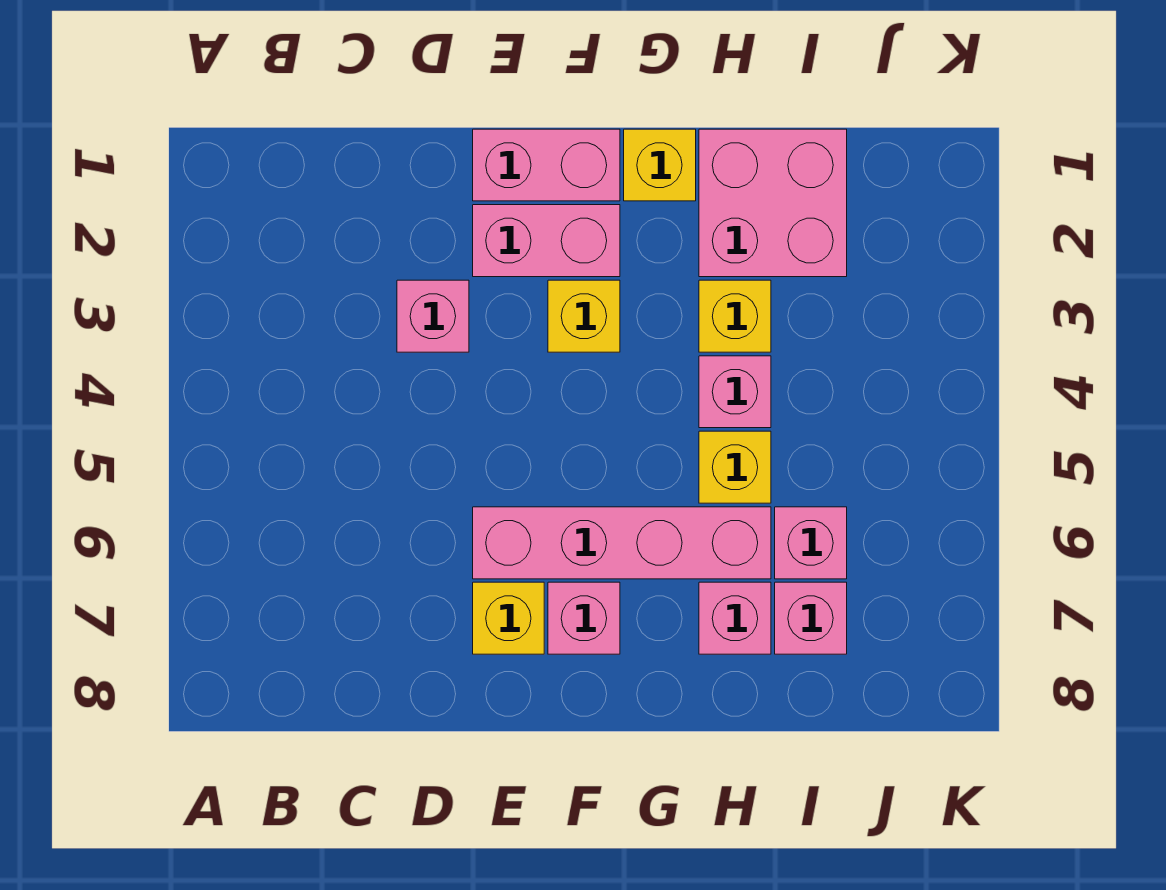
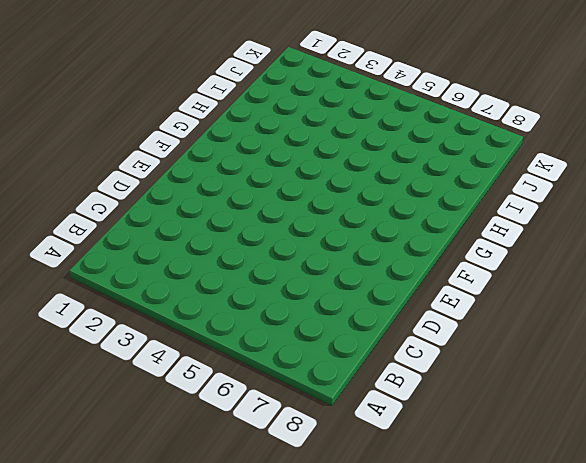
none -> pink 1x1 brick [397,280,469,352]
none -> pink 1x2 brick [473,129,620,201]
none -> pink 1x2 brick [473,205,620,277]

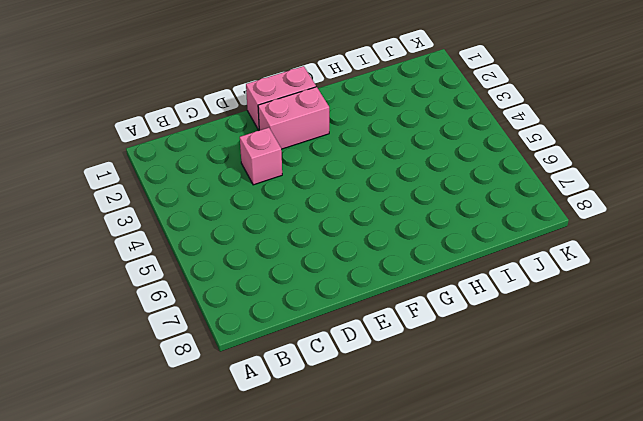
none -> pink 1x4 brick [473,507,771,579]
none -> yellow 1x1 brick [473,582,544,654]
none -> yellow 1x1 brick [548,280,620,352]

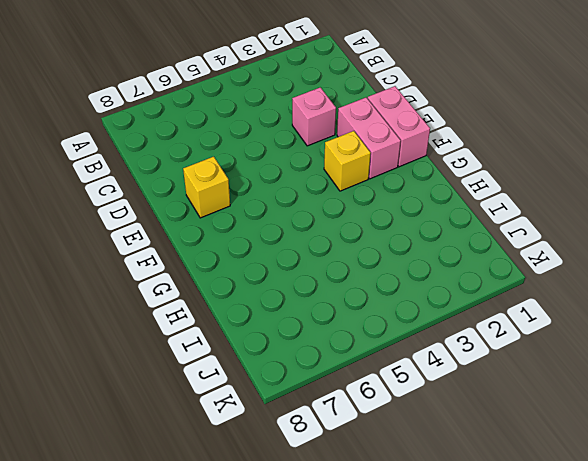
none -> pink 1x4 brick [473,507,771,579]
none -> pink 1x1 brick [548,582,620,654]
none -> yellow 1x1 brick [624,129,696,201]

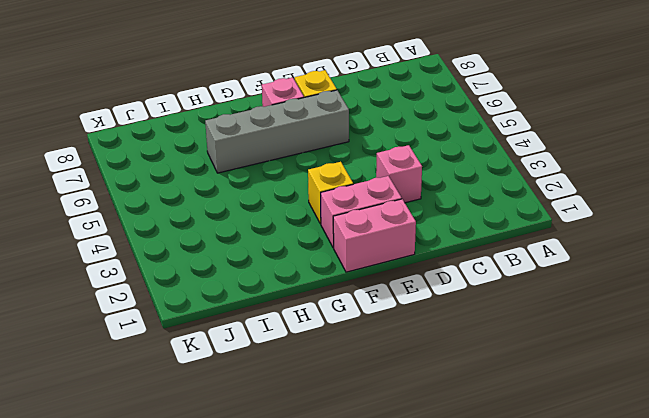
grey 1x4 brick [205,90,349,173] -> pink 1x4 brick [473,507,771,579]
none -> yellow 1x1 brick [624,129,696,201]
none -> pink 2x2 brick [699,129,847,277]
none -> yellow 1x1 brick [699,280,771,352]

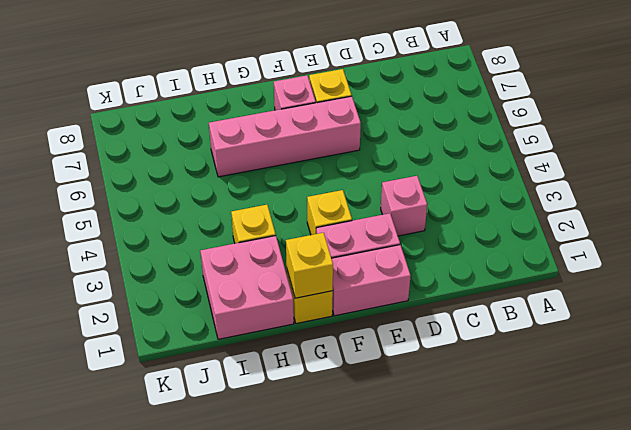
yellow 1x1 brick [286,233,333,298] -> yellow 1x1 brick moved to [699,431,771,503]
none -> pink 1x1 brick [699,356,771,428]
none -> pink 1x1 brick [699,582,771,654]
none -> pink 1x1 brick [775,507,847,579]

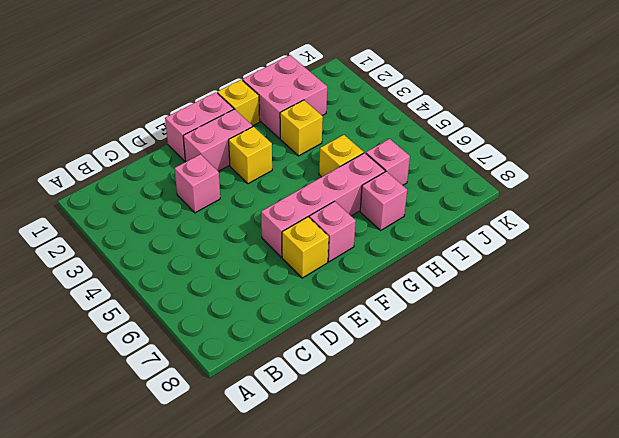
none -> pink 1x1 brick [699,356,771,428]
none -> pink 1x1 brick [775,582,847,654]

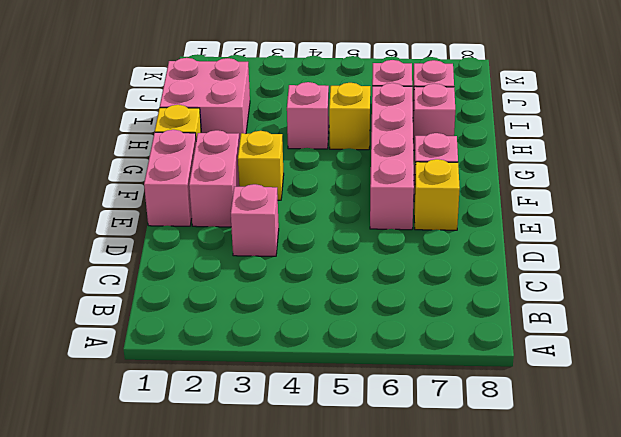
none -> yellow 1x1 brick [699,280,771,352]

